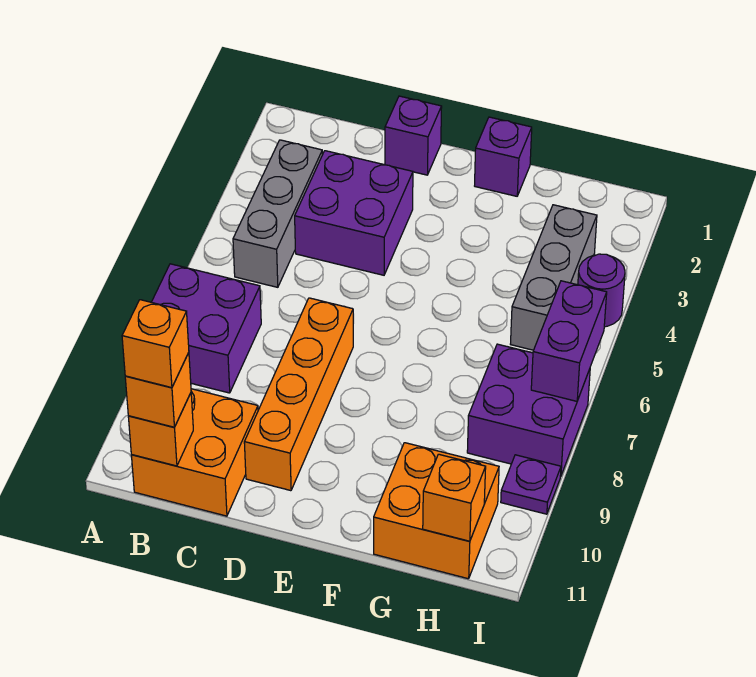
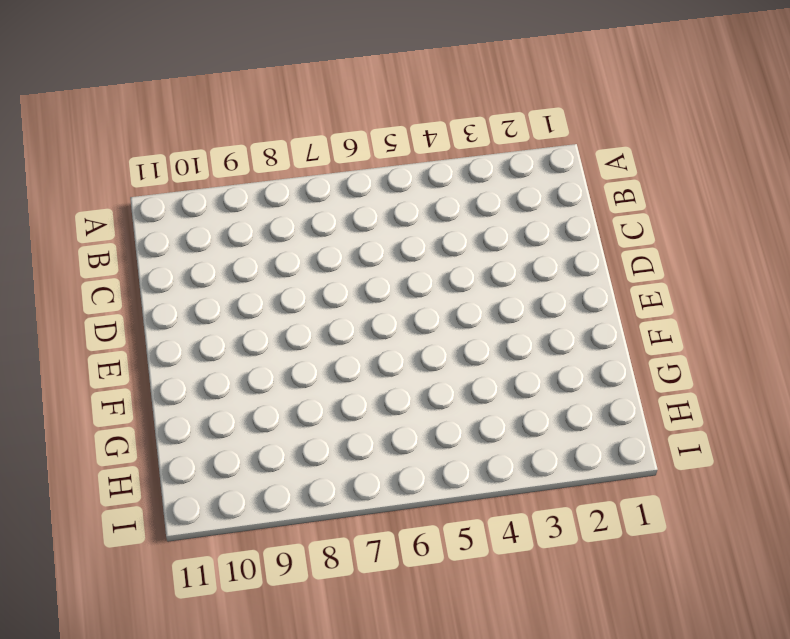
none -> purple 2x2 brick [152,264,261,393]
none -> grey 1x3 brick [233,140,322,287]
none -> orange 2x2 brick [131,389,258,516]

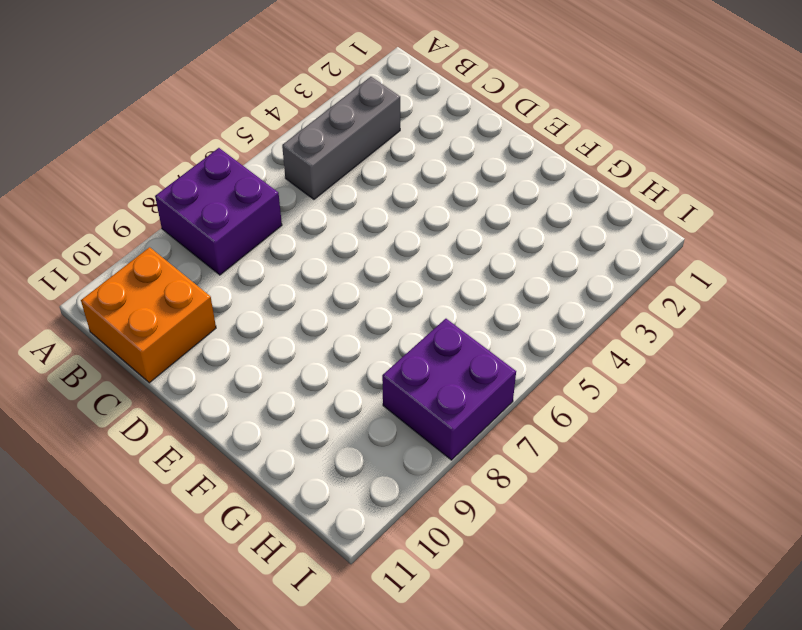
none -> purple 2x2 brick [295,151,413,275]
none -> purple 1x1 brick [385,96,442,175]
none -> orange 1x4 brick [244,298,353,491]

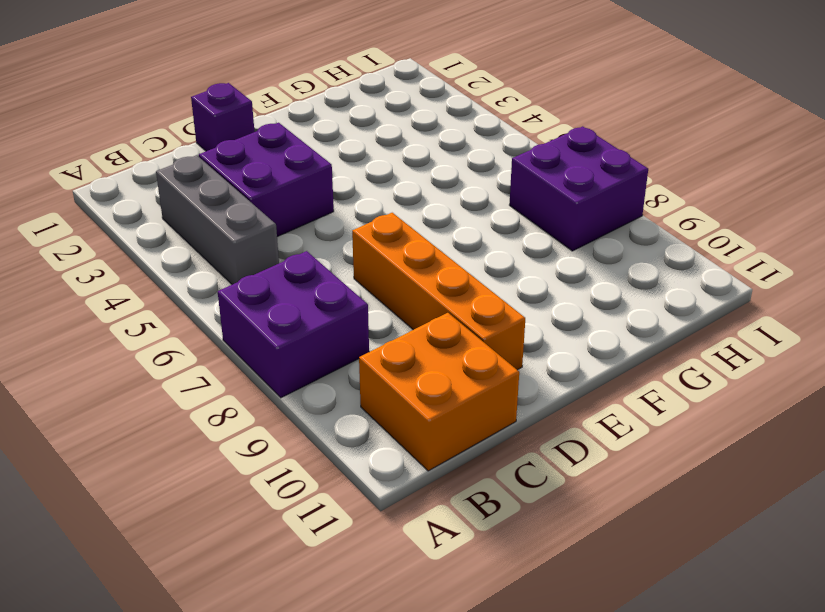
none -> purple 1x1 brick [475,117,532,196]
none -> orange 2x2 brick [374,443,499,579]
none -> grey 1x3 brick [511,205,597,350]

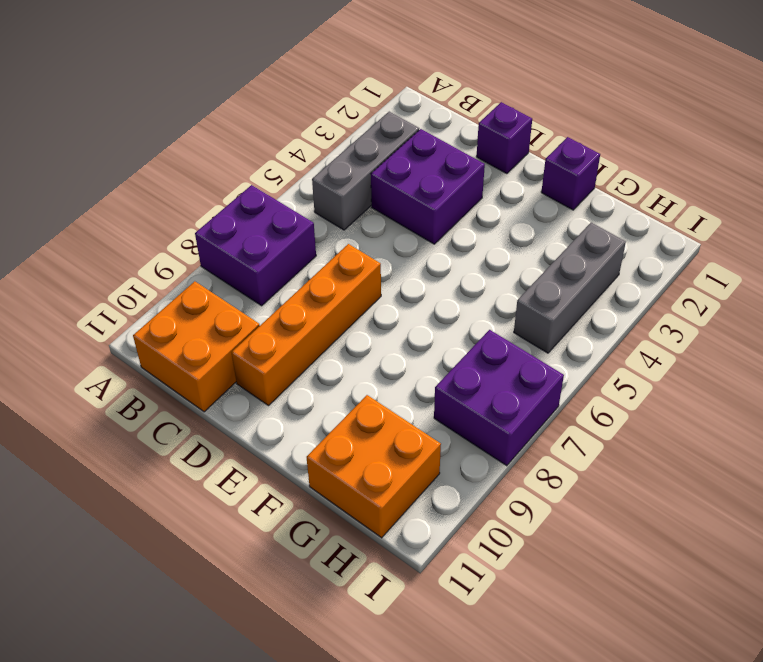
none -> purple 1x1 round brick [578,254,625,327]
none -> purple 1x1 plate [501,455,561,514]
none -> orange 1x1 brick [128,393,193,466]

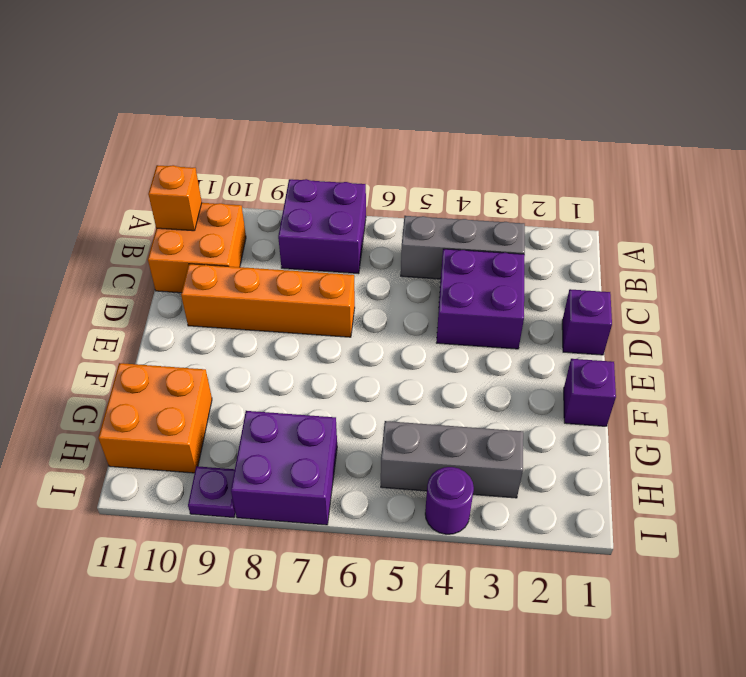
none -> orange 1x1 brick [423,454,486,541]
none -> purple 1x2 brick [531,281,607,401]
none -> orange 1x1 brick [125,353,191,427]

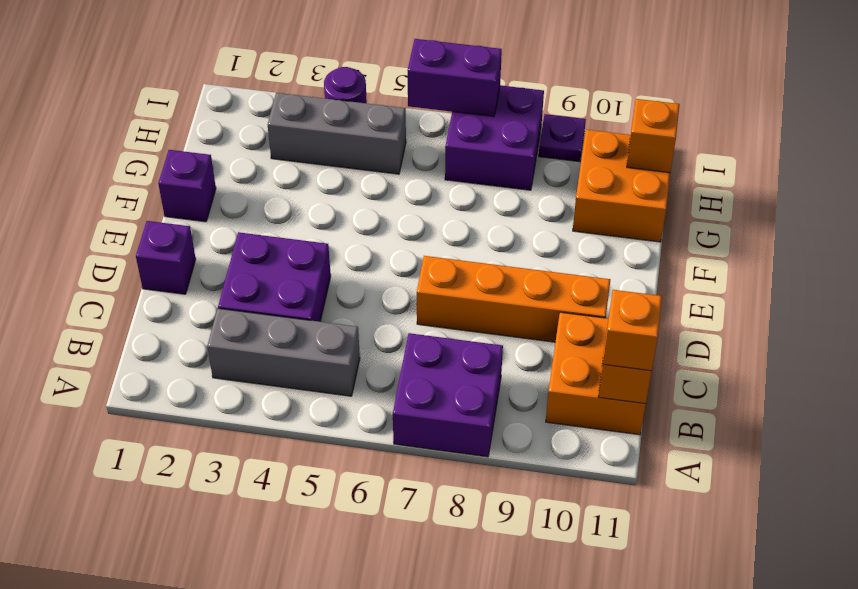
none -> orange 1x1 brick [122,300,189,388]

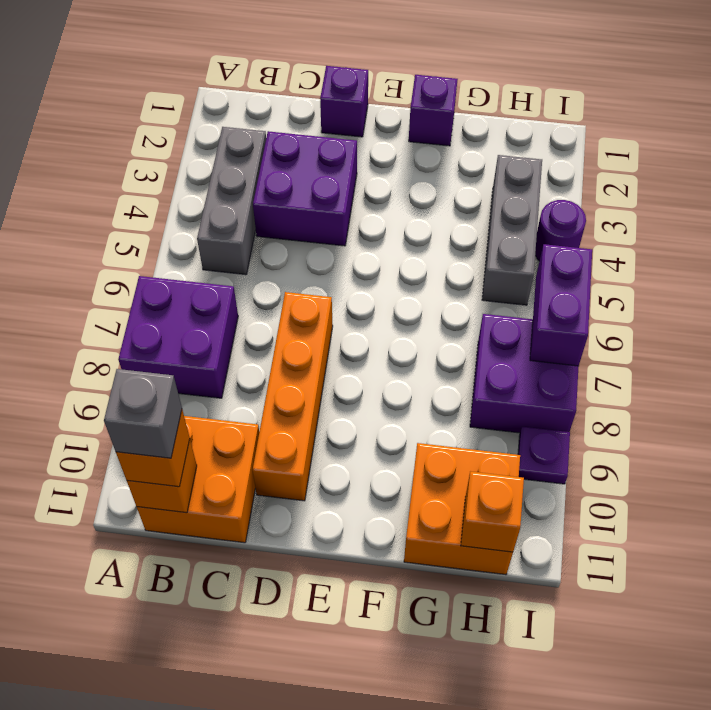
grey 1x1 brick [104,369,182,458] -> orange 1x1 brick [122,300,189,388]

